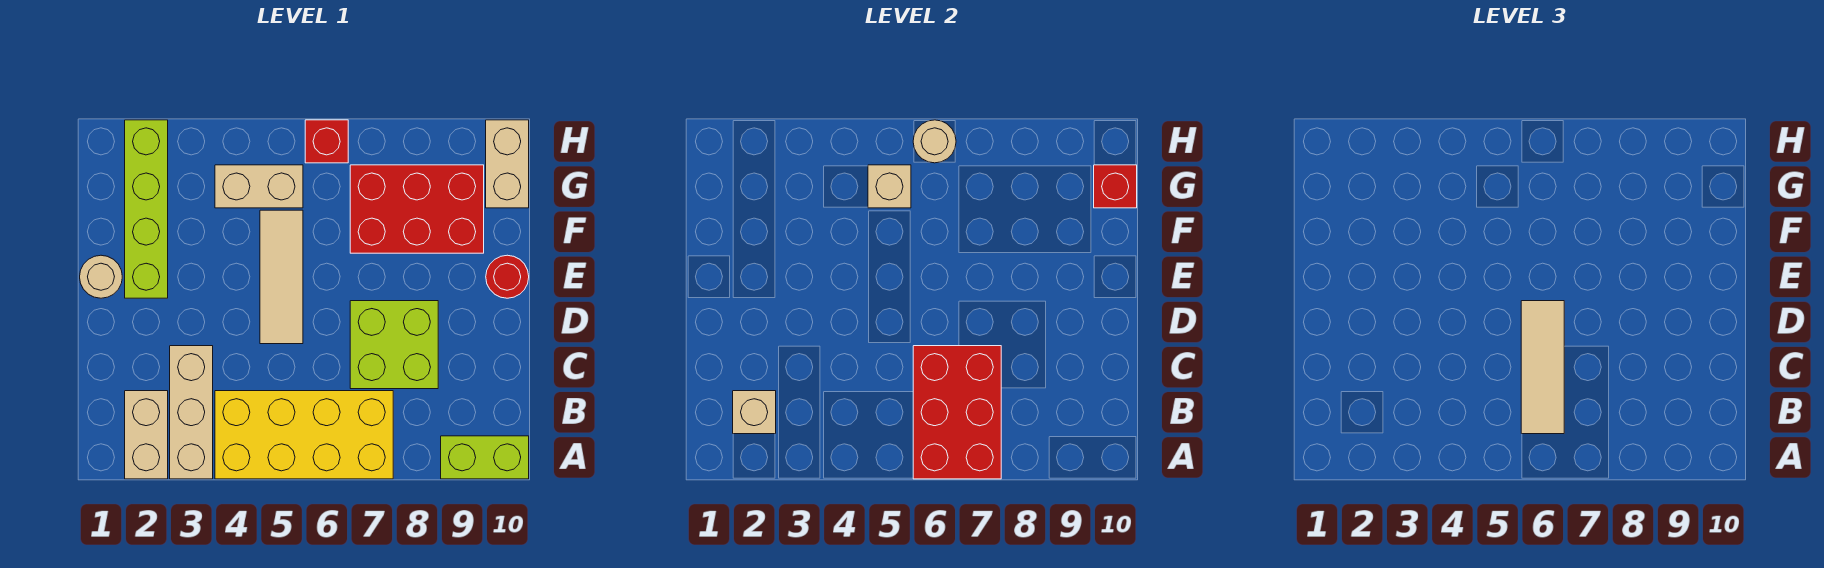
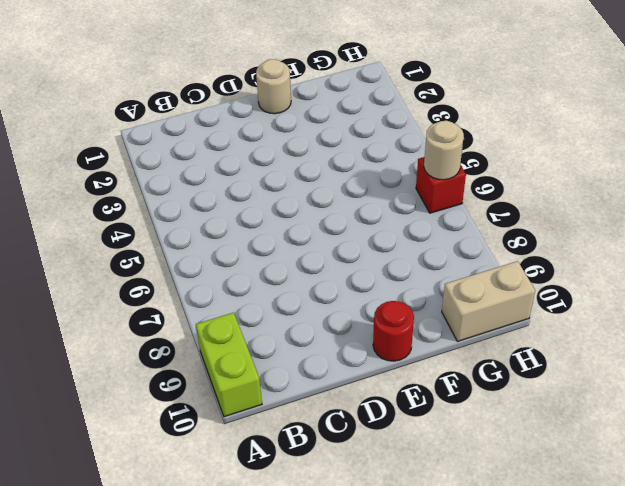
none -> tan 1x2 brick [125,391,168,479]
none -> tan 1x3 brick [170,346,213,479]
none -> yellow 2x4 brick [215,391,393,479]

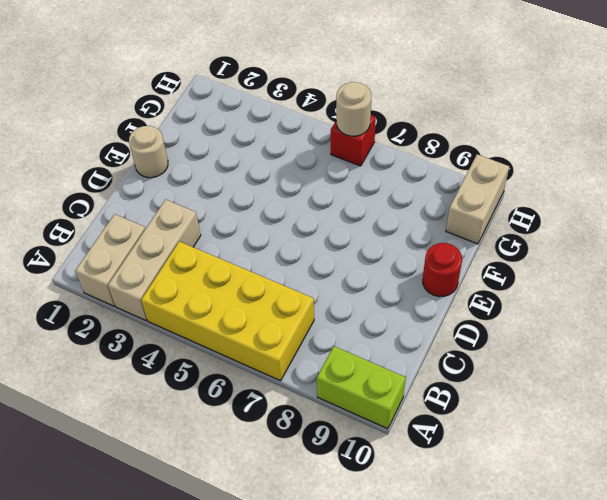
none -> lime 2x2 brick [350,301,438,389]
none -> tan 1x3 tile [260,210,303,344]
none -> lime 1x4 brick [125,120,168,298]

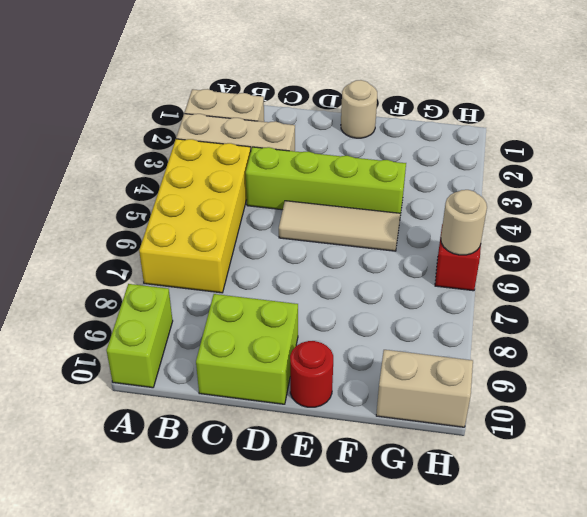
lime 1x4 brick [246,147,406,215] -> lime 1x4 brick moved to [125,120,168,298]
lime 2x2 brick [196,294,298,404] -> lime 2x2 brick moved to [350,301,438,389]
none -> red 2x3 brick [350,165,484,253]
none -> tan 1x2 brick [215,165,303,208]
none -> red 2x3 brick [913,346,1001,479]

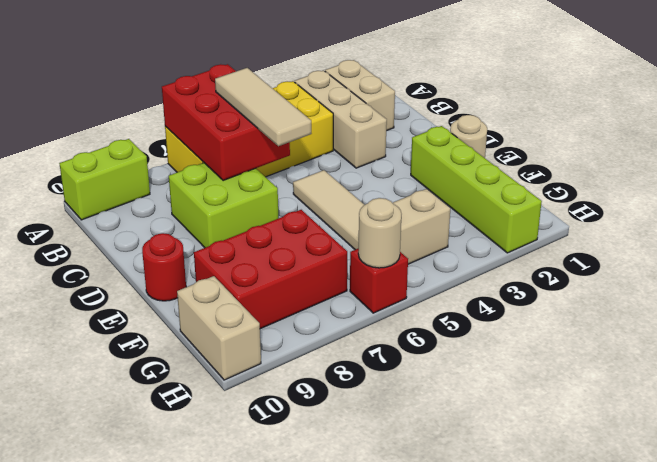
none -> tan 1x1 brick [733,391,776,434]
none -> tan 1x1 brick [868,165,911,208]
none -> red 1x1 brick [1094,165,1137,208]

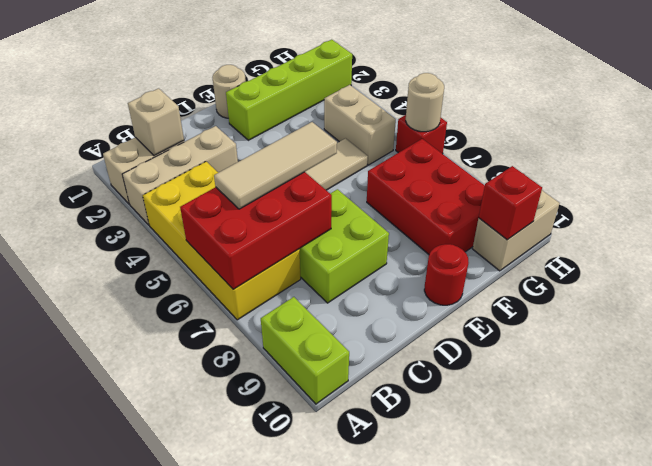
none -> tan 1x1 brick [868,165,911,208]

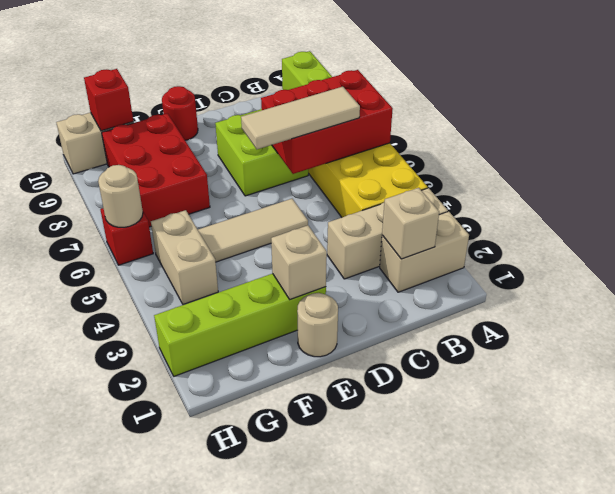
tan 1x1 brick [271,225,327,300] -> tan 1x1 brick moved to [868,165,911,208]

